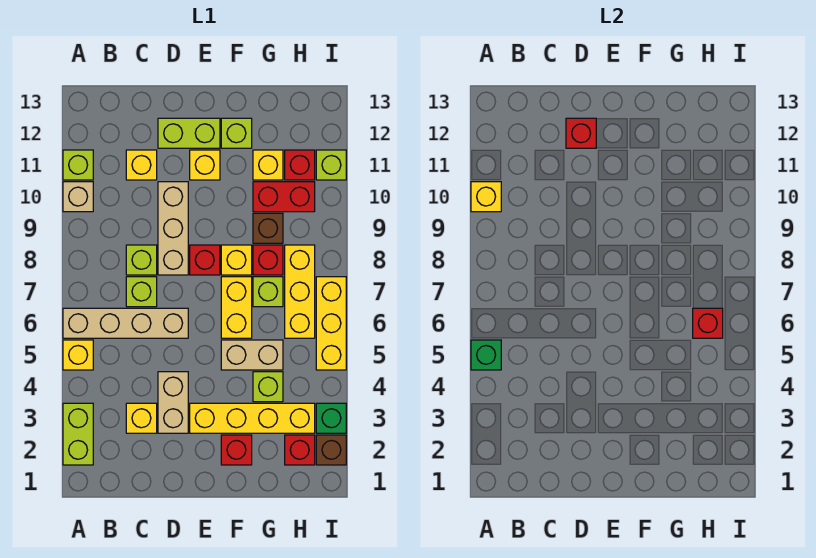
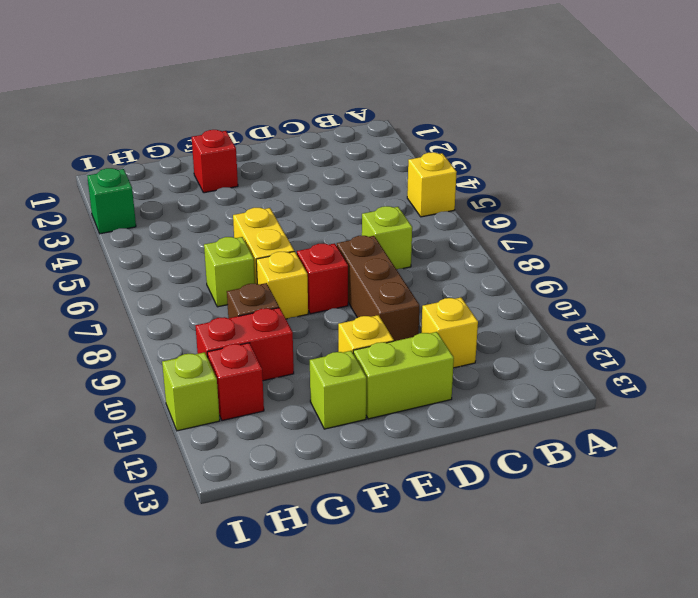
brown 1x3 brick [337,236,420,341] -> tan 1x3 brick [158,182,188,275]
none -> lime 1x2 brick [63,403,93,465]
none -> tan 1x4 brick [63,308,188,338]
none -> tan 1x1 brick [63,182,93,212]
none -> lime 1x1 brick [63,150,93,180]

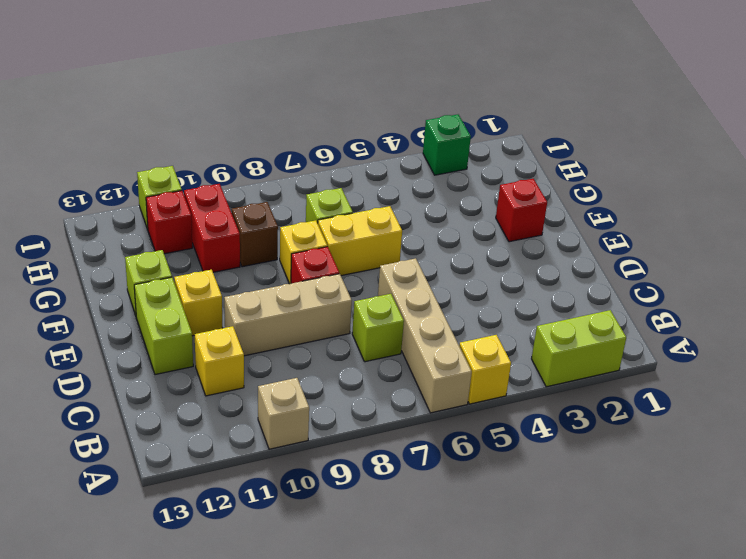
none -> lime 1x1 brick [63,150,93,180]
none -> yellow 1x1 brick [126,403,157,433]
none -> lime 1x1 brick [126,245,157,275]
none -> tan 1x2 brick [158,372,188,433]

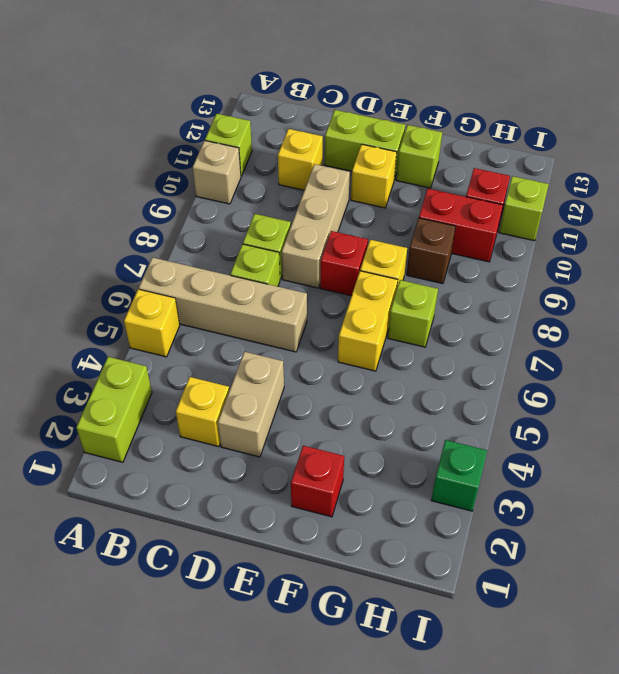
none -> yellow 1x4 brick [190,403,315,433]
none -> tan 1x2 brick [221,340,283,370]
none -> lime 1x1 brick [253,372,283,402]
none -> red 1x1 brick [253,245,283,275]

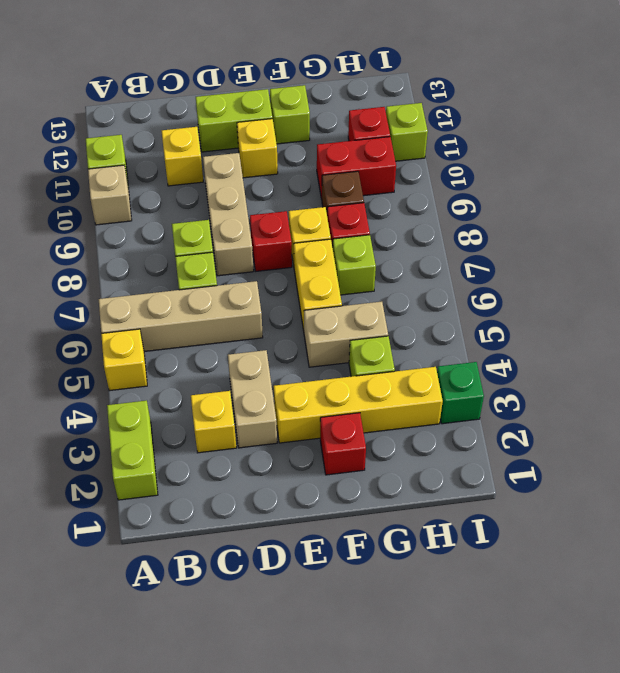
none -> yellow 1x1 brick [253,150,283,180]
none -> red 1x1 brick [285,435,315,465]
none -> yellow 1x3 brick [285,245,315,338]
none -> brown 1x1 brick [316,435,346,465]

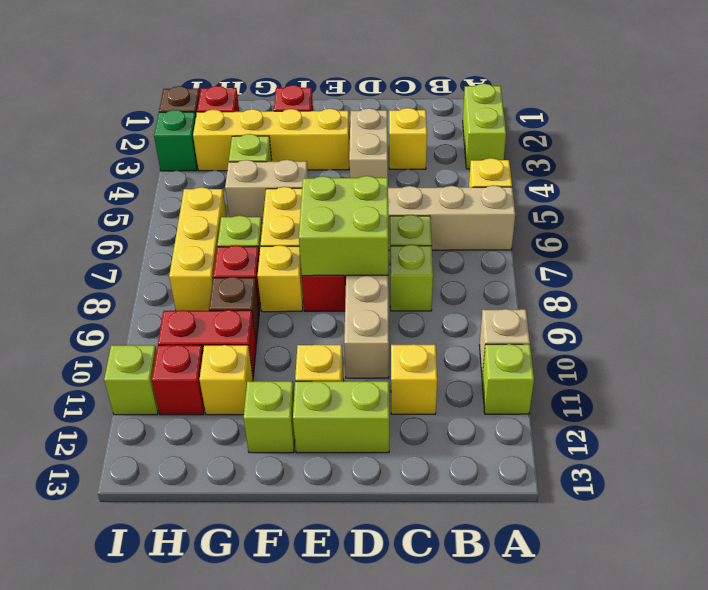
lime 2x2 brick [299,176,388,276] -> none
none -> yellow 1x3 brick [316,277,346,370]
none -> green 1x1 brick [471,340,501,370]
none -> yellow 1x1 brick [471,182,501,212]
none -> red 1x1 brick [566,118,596,148]

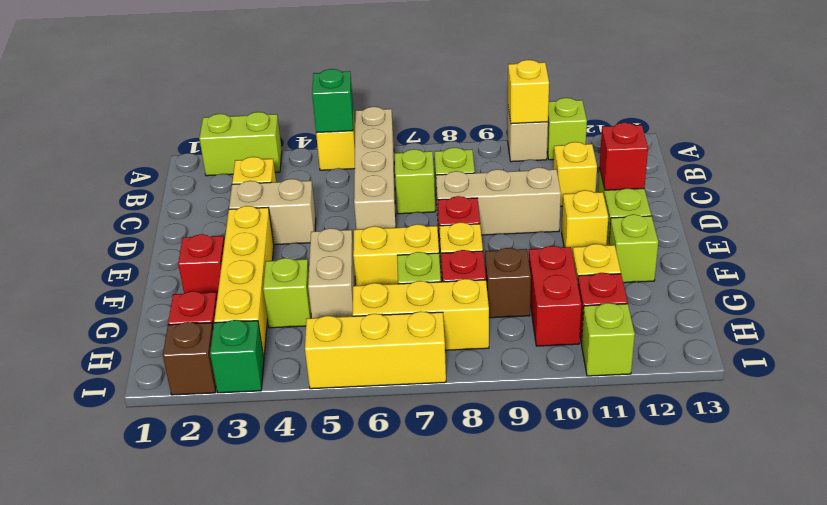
none -> red 1x1 brick [693,308,723,338]

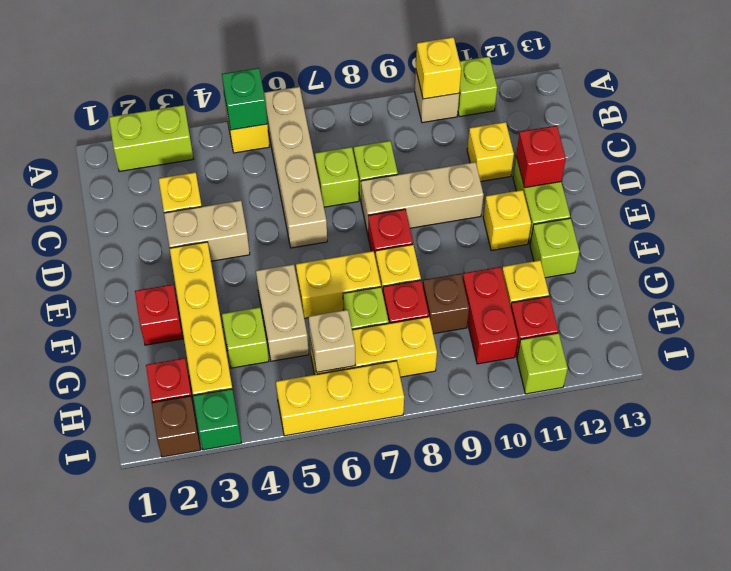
tan 1x1 brick [308,310,355,372] -> red 1x1 brick [693,308,723,338]

